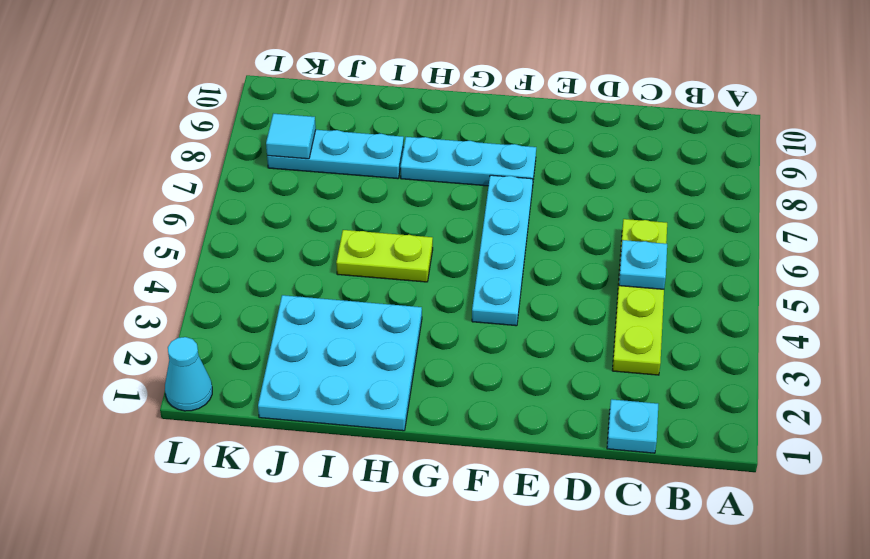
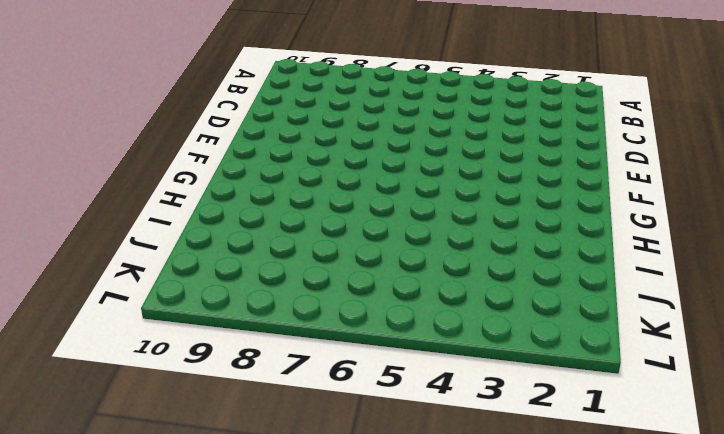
none -> cyan 1x1 plate [607,399,658,453]
none -> lime 1x4 plate [612,219,667,375]

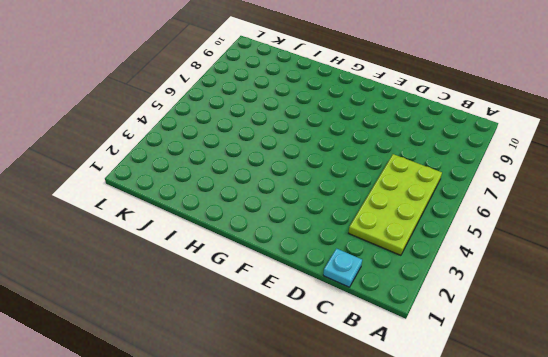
lime 2x4 plate [349,154,442,255] -> lime 1x4 plate [612,219,667,375]
none -> cyan 1x4 plate [472,175,533,326]
none -> cyan 1x3 plate [400,137,536,187]

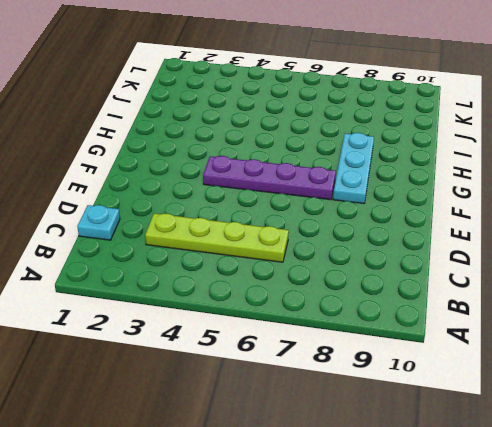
purple 1x4 plate [203,156,336,200] -> cyan 1x4 plate [472,175,533,326]
none -> cyan 3x3 plate [258,295,422,431]
none -> lime 1x2 plate [336,230,433,282]

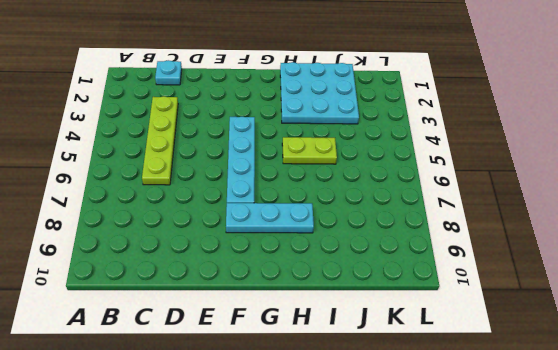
none -> cyan 1x3 plate [267,130,404,179]
none -> cyan 1x1 cone [165,337,212,411]

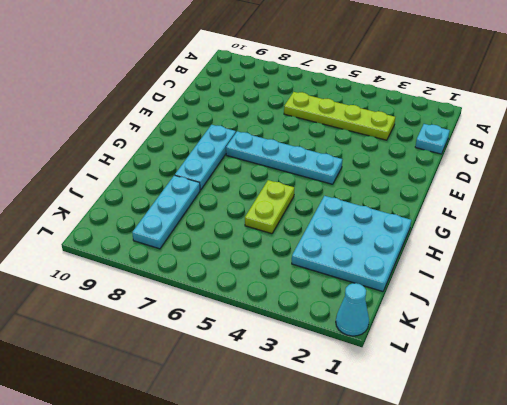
none -> cyan 1x1 plate [619,240,667,289]
none -> cyan 1x1 tile [266,114,316,159]

